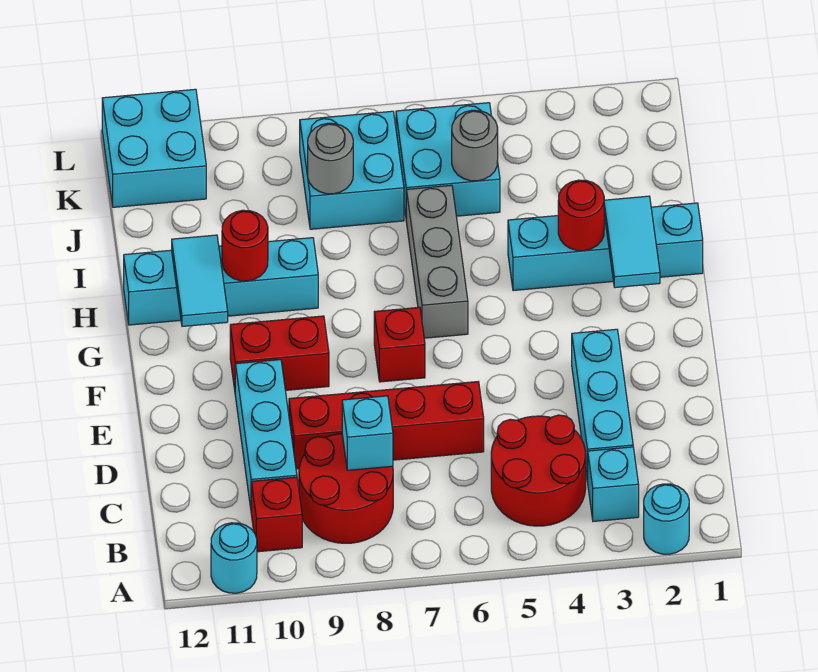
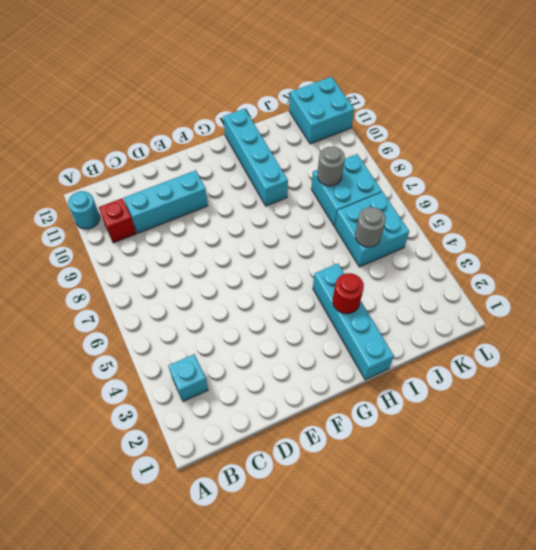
none -> cyan 1x1 round brick [644,484,689,554]
none -> red 2x2 round brick [491,415,586,526]
none -> red 2x2 round brick [299,434,393,543]

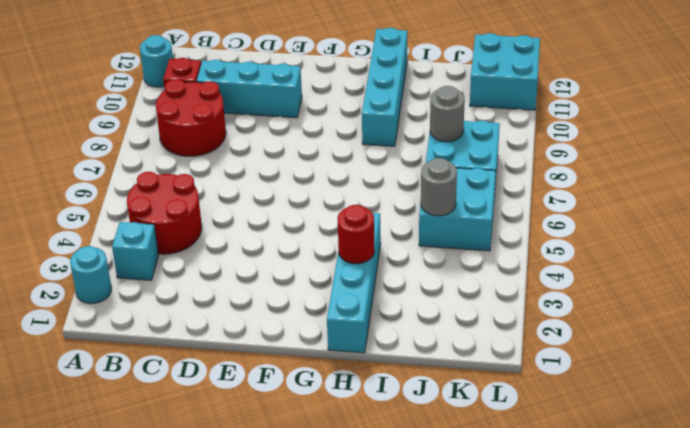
none -> cyan 1x3 brick [572,329,633,482]
none -> red 1x4 brick [289,382,484,469]
none -> red 1x1 brick [374,307,425,382]

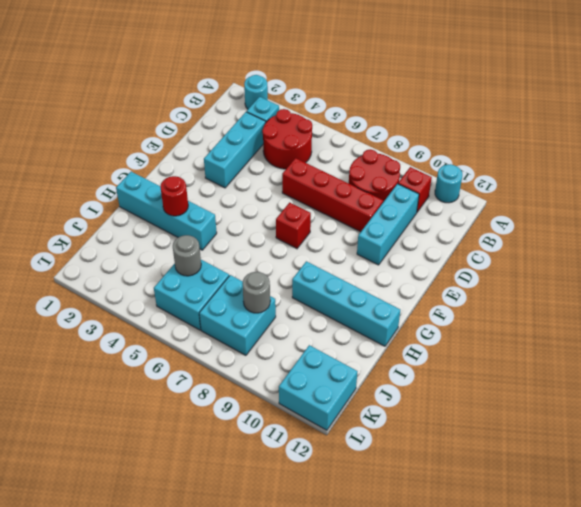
none -> red 1x2 brick [230,316,329,390]
none -> grey 1x3 brick [406,185,468,338]
none -> cyan 1x1 brick [342,396,393,470]

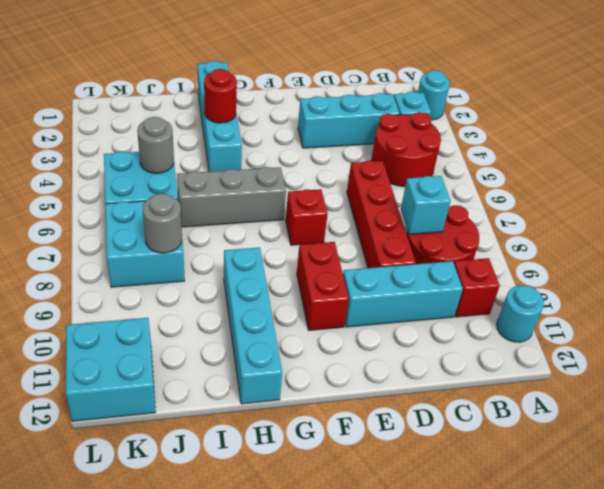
none -> cyan 1x2 tile [604,196,660,288]
none -> cyan 1x2 tile [172,235,228,326]
none -> red 1x1 round brick [222,210,268,281]

